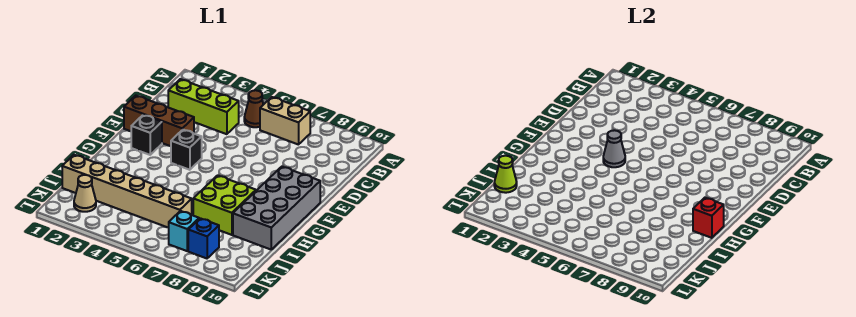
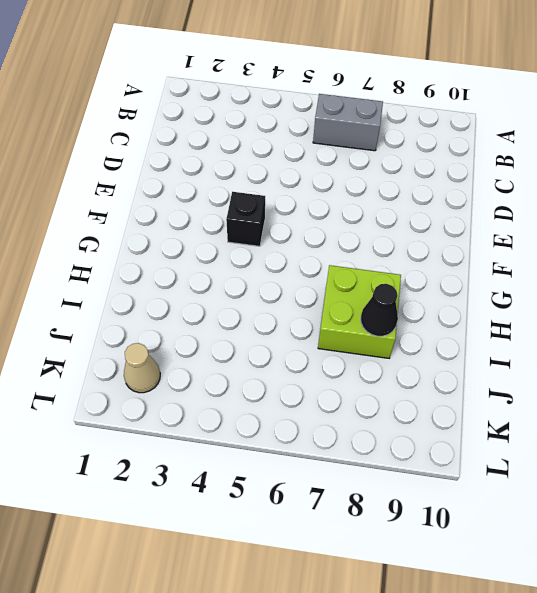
grey 1x2 brick [313,94,383,151] -> tan 1x2 brick [260,97,310,145]
black 1x1 cone [361,284,398,336] -> none
none -> brown 1x1 cone [244,90,263,127]
none -> lime 1x3 brick [168,79,239,134]
none -> brown 1x3 brick [124,96,194,146]

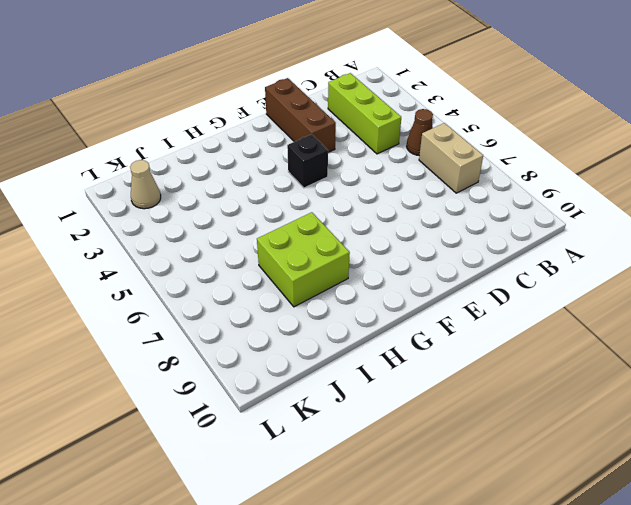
none -> black 1x1 brick [131,115,162,155]
none -> grey 2x4 brick [233,167,320,249]
none -> tan 1x6 brick [62,155,192,228]

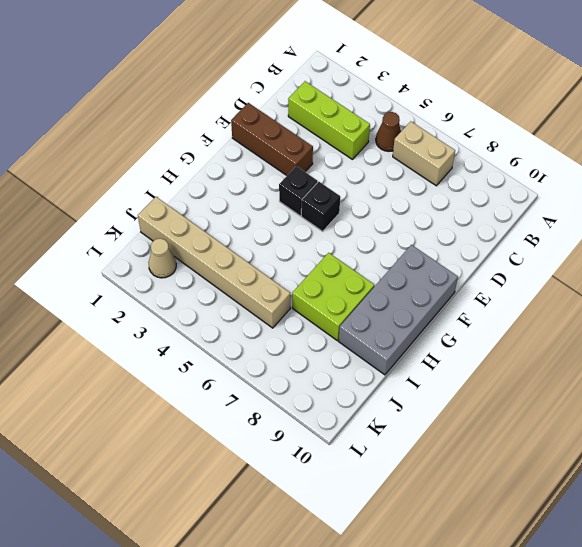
black 1x1 brick [301,182,340,231] -> black 1x1 brick moved to [131,115,162,155]
none -> cyan 1x1 brick [169,211,199,251]
none -> blue 1x1 brick [188,218,219,258]
none -> grey 1x1 cone [603,130,625,167]

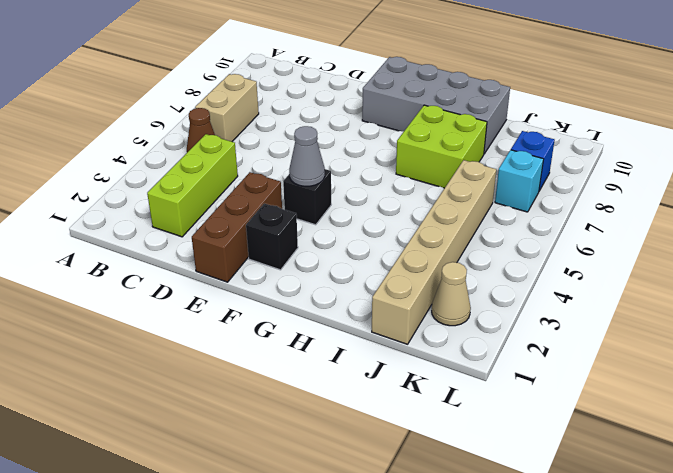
none -> red 1x1 brick [693,198,724,238]
none -> lime 1x1 cone [494,156,517,193]

